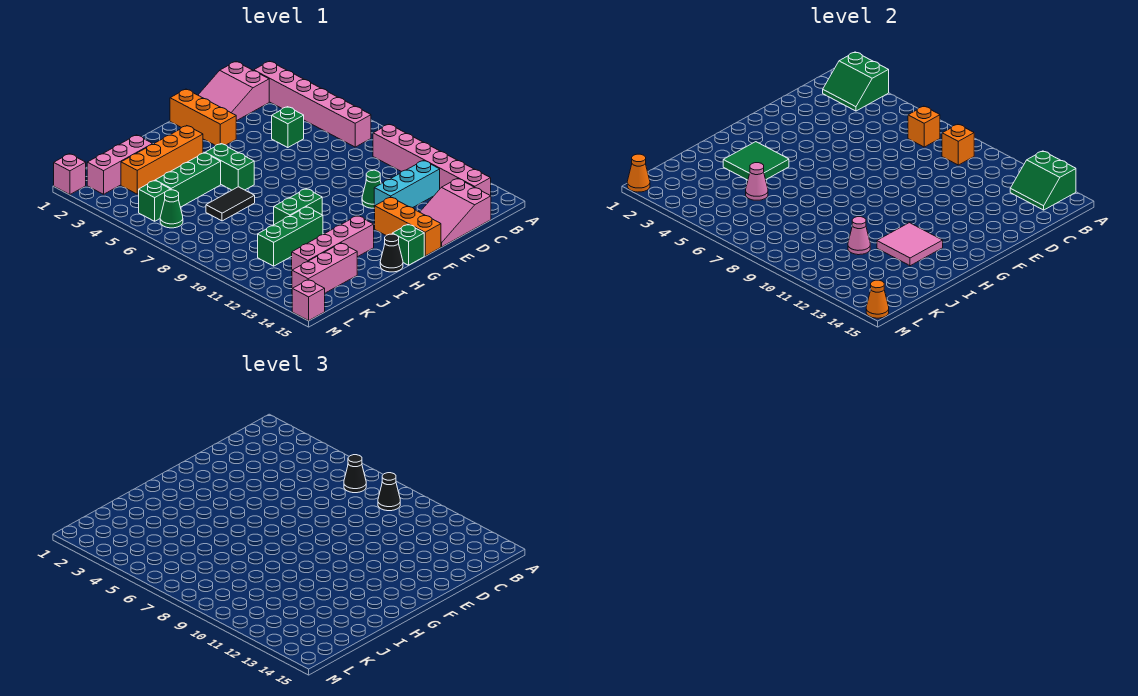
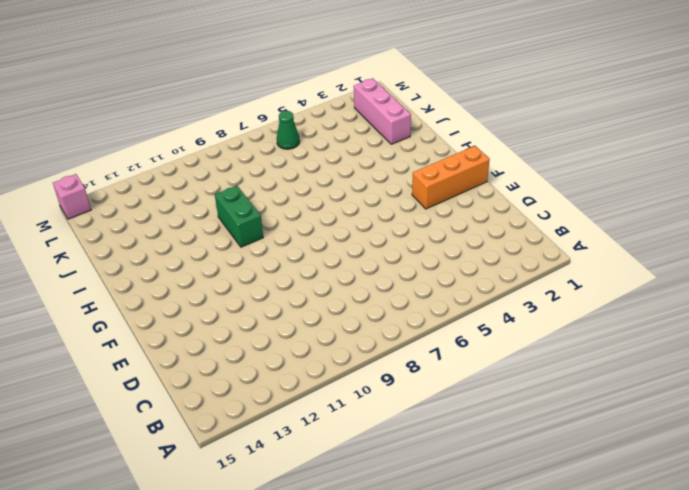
none -> pink 1x6 brick [254,61,371,147]
none -> pink 1x6 brick [373,125,491,196]
none -> pink 2x3 slope [198,62,269,121]
none -> cyan 1x3 brick [374,161,440,211]

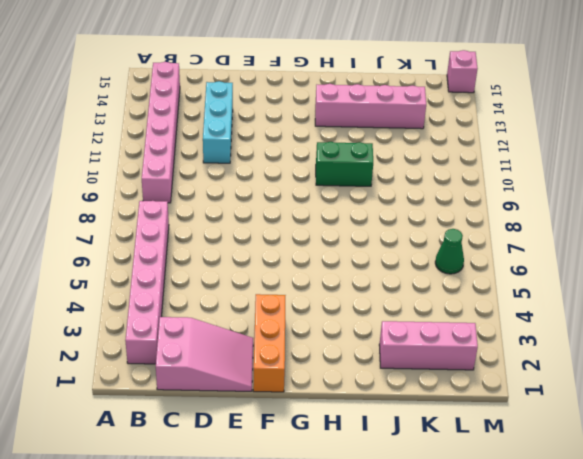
cyan 1x3 brick [203,81,233,163] -> cyan 1x3 brick turned to [374,161,440,211]
none -> pink 2x3 slope [420,178,491,247]
none -> green 1x1 brick [272,107,304,148]
none -> green 1x1 cone [362,170,381,208]
none -> orange 1x3 brick [375,197,441,256]

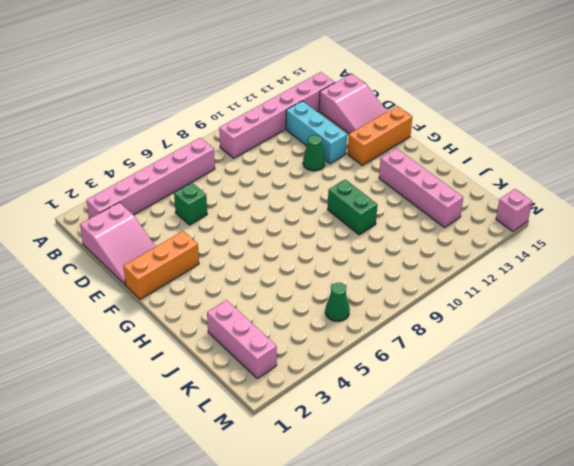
none -> green 1x1 brick [392,224,424,265]
none -> orange 1x4 brick [121,126,203,194]
none -> green 1x2 brick [205,144,254,190]
none -> black 1x1 cone [380,234,403,272]

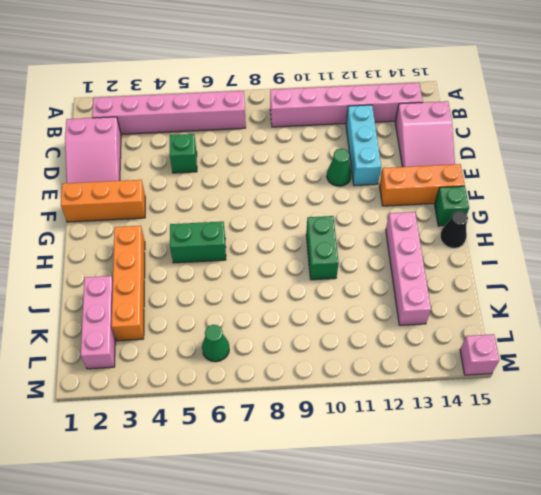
none -> green 1x3 brick [155,153,221,207]
none -> black 1x2 tile [206,187,255,221]
none -> green 1x3 brick [258,207,323,266]
none -> pink 1x3 brick [292,243,357,293]

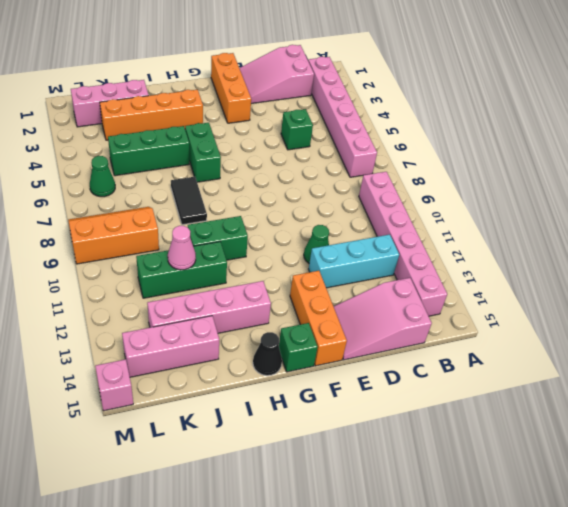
black 1x2 tile [171,177,207,225] -> black 1x2 tile turned to [206,187,255,221]
orange 2x3 slope [68,207,159,264] -> none
none -> green 1x1 brick [139,181,171,221]
none -> pink 1x1 brick [54,154,86,195]
none -> green 2x2 slope [823,52,889,111]
none -> green 2x2 slope [1010,151,1076,210]

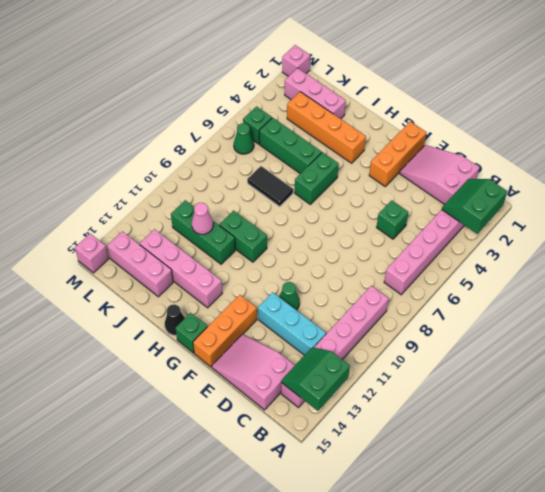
none -> orange 1x1 brick [908,106,940,147]
none -> orange 1x1 brick [942,125,974,165]
none -> green 2x2 tile [723,142,789,180]
none -> pink 2x2 tile [877,223,943,266]

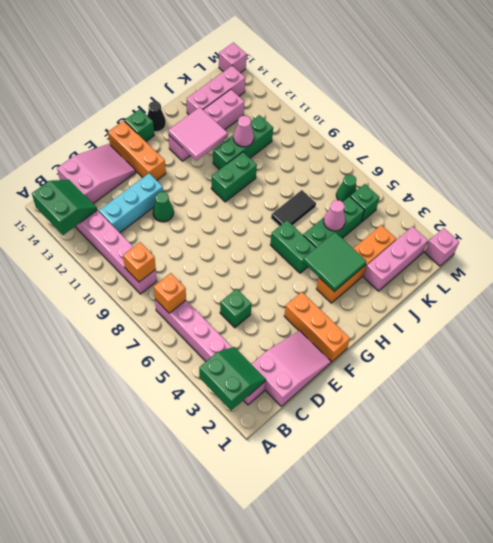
none -> orange 1x1 cone [627,154,650,192]
none -> orange 1x1 cone [866,280,889,318]
none -> black 1x1 cone [344,455,366,493]
none -> black 1x1 cone [378,473,400,511]

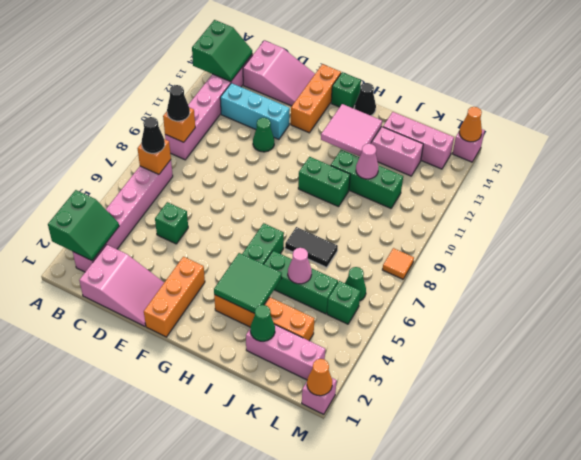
green 1x1 cone [250,305,275,341] -> none
orange 1x1 tile [382,248,414,279] -> none

